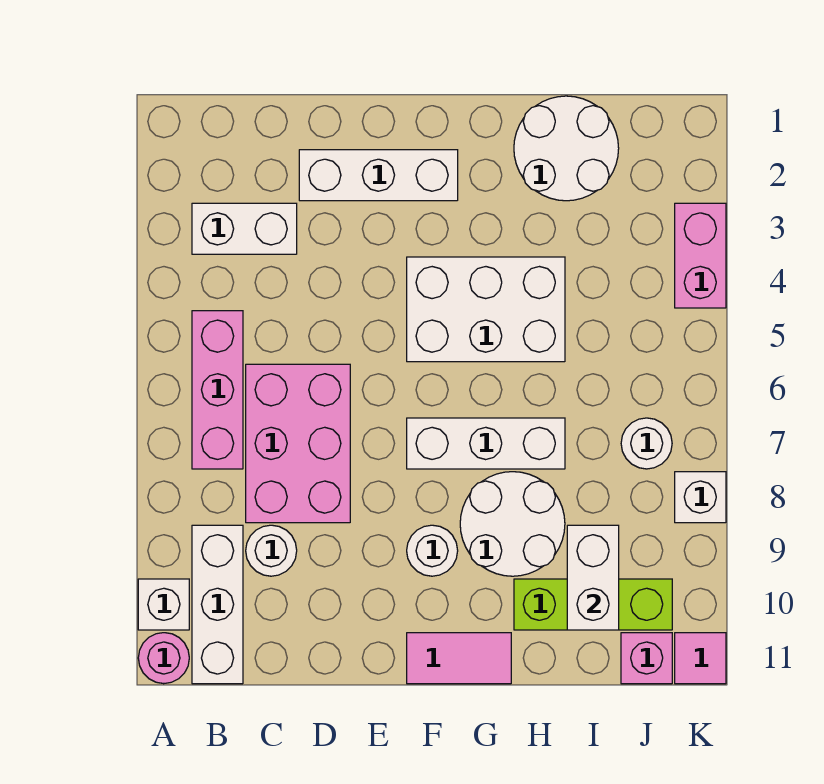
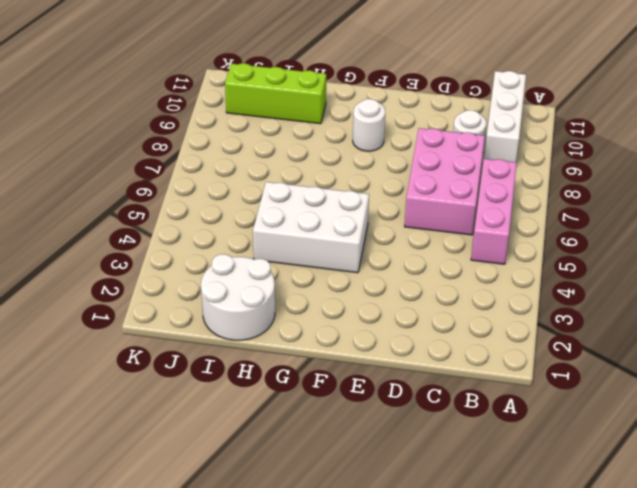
none -> white 1x1 brick [138,579,189,630]
none -> pink 1x1 round brick [138,633,189,684]
none -> white 1x2 brick [192,203,297,254]

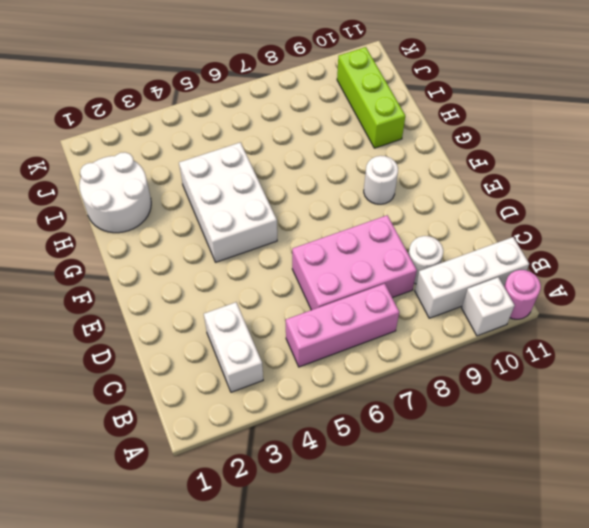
none -> white 1x3 brick [299,150,458,201]
none -> white 1x3 brick [407,418,565,469]
none -> pink 1x2 tile [407,633,511,684]

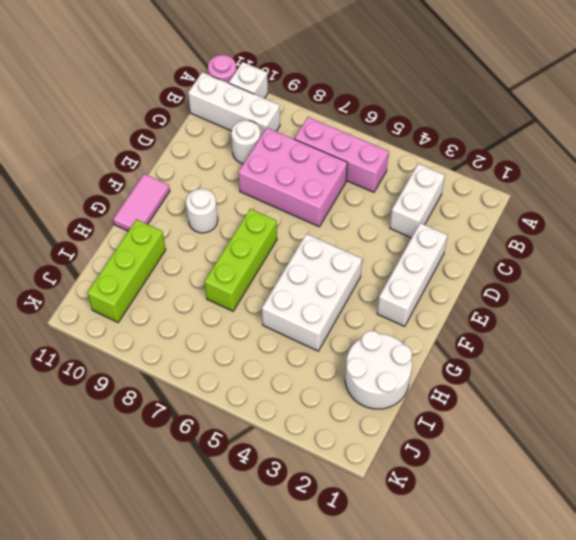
lime 1x3 brick [205,209,277,311] -> white 1x3 brick [407,418,565,469]
none -> white 2x2 round brick [460,472,565,576]
none -> white 1x1 round brick [621,418,672,469]
none -> pink 1x1 brick [621,633,672,684]

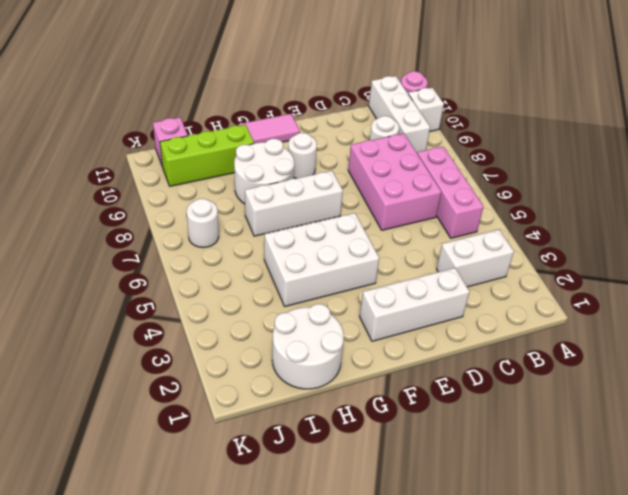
none -> pink 1x2 brick [675,203,726,308]
none -> white 1x1 brick [675,472,726,523]
none -> pink 1x1 tile [675,633,726,684]

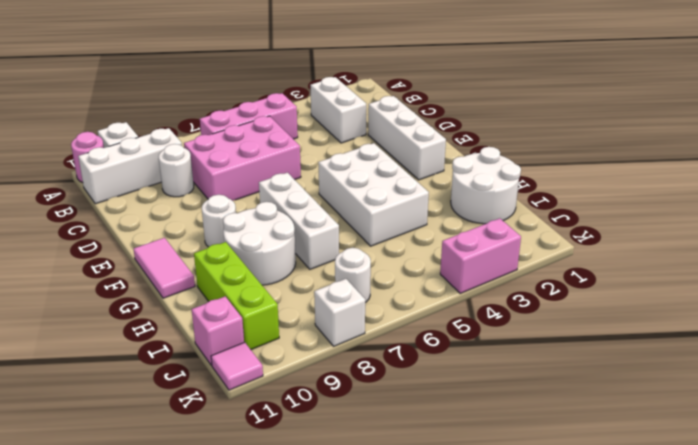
none -> white 1x2 brick [567,525,619,630]

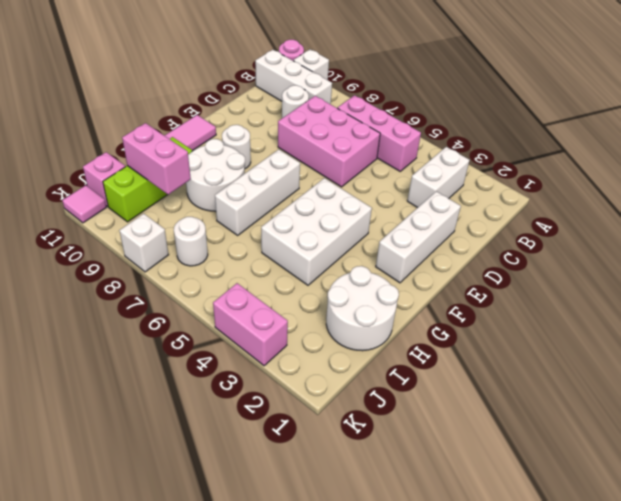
pink 1x2 brick [122,123,191,194] -> white 1x2 brick [567,525,619,630]

